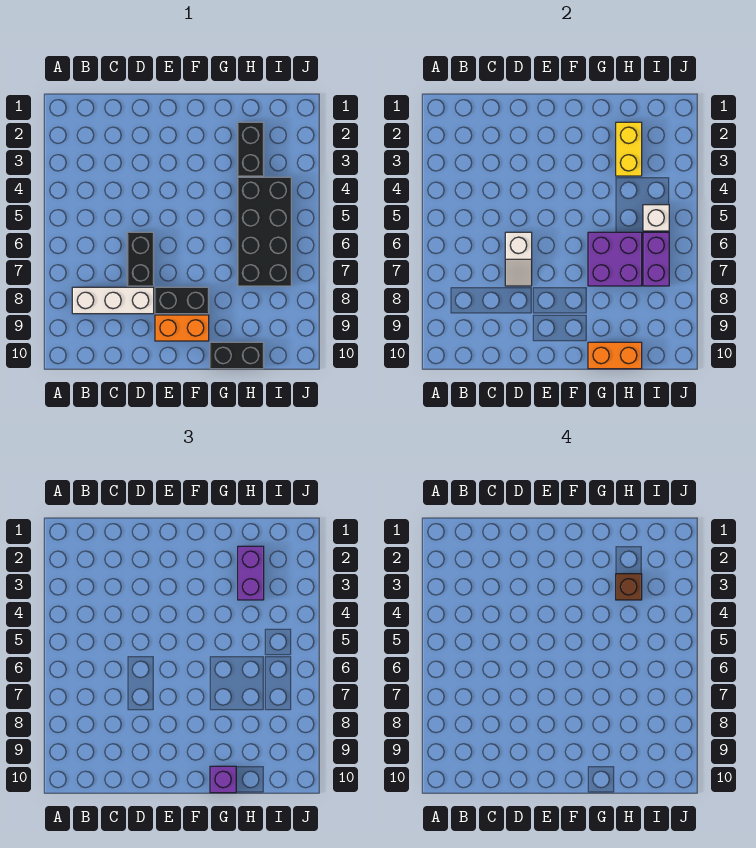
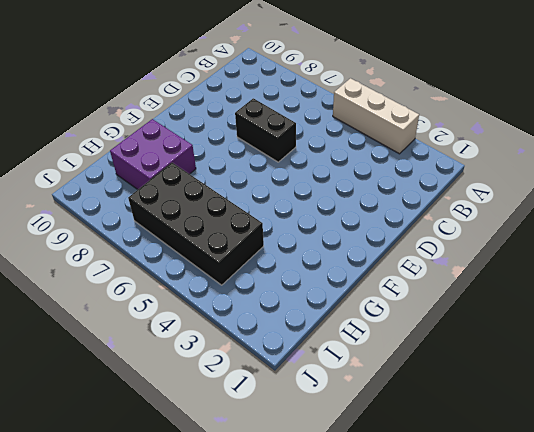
white 1x3 brick [333,78,419,154] -> white 1x3 brick turned to [72,287,154,314]
purple 2x2 brick [110,119,196,189] -> purple 2x2 brick moved to [588,232,642,286]
none -> black 1x2 brick [155,287,209,314]
none -> orange 1x2 brick [155,315,209,341]
none -> black 1x2 brick [210,342,264,369]

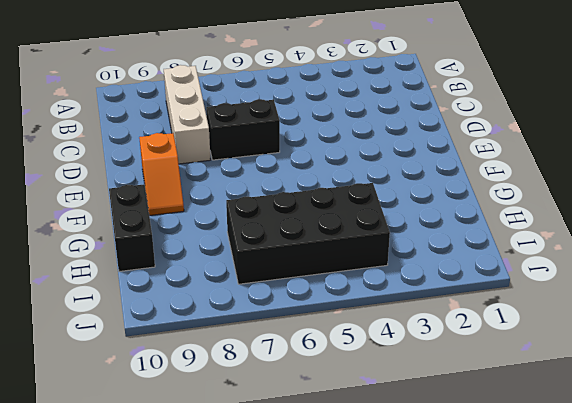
orange 1x2 slope [139,133,184,216] -> orange 1x2 brick [155,315,209,341]
none -> black 1x2 brick [155,287,209,314]
none -> black 1x2 brick [238,122,264,176]
none -> white 1x2 slope [505,232,532,286]

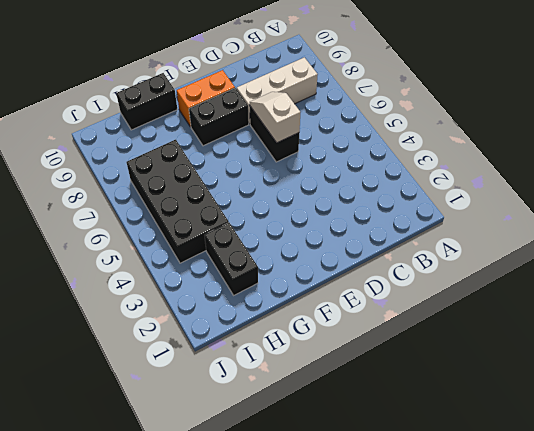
none -> purple 2x2 brick [588,232,642,286]
none -> orange 1x2 brick [588,342,642,369]
none -> yellow 1x2 brick [616,122,642,176]

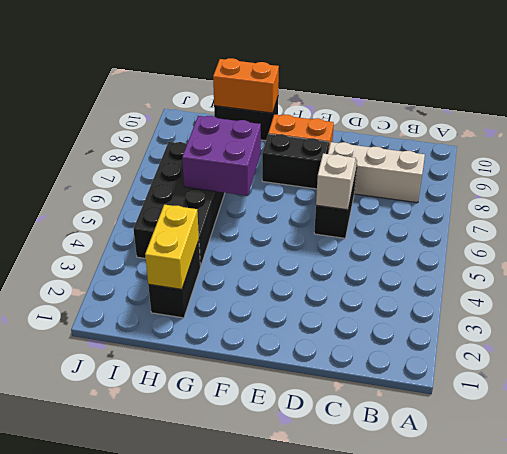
none -> white 1x1 brick [643,205,669,231]
none -> purple 1x2 brick [643,232,669,286]
none -> purple 1x1 brick [210,766,236,793]

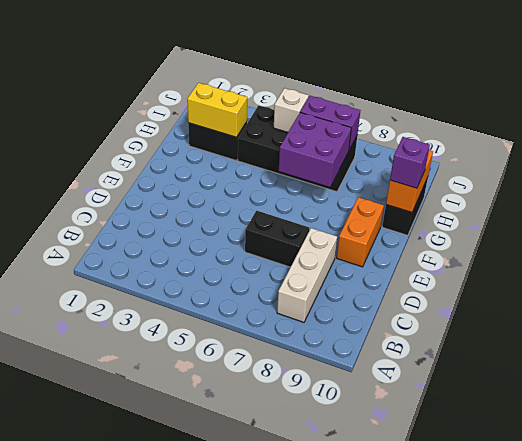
none -> black 1x2 brick [155,287,209,314]
none -> white 1x2 slope [505,232,532,286]
none -> purple 1x2 brick [238,546,264,600]

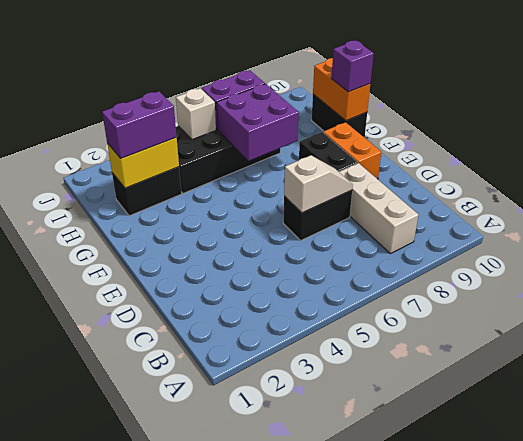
none -> brown 1x1 brick [616,574,642,600]

